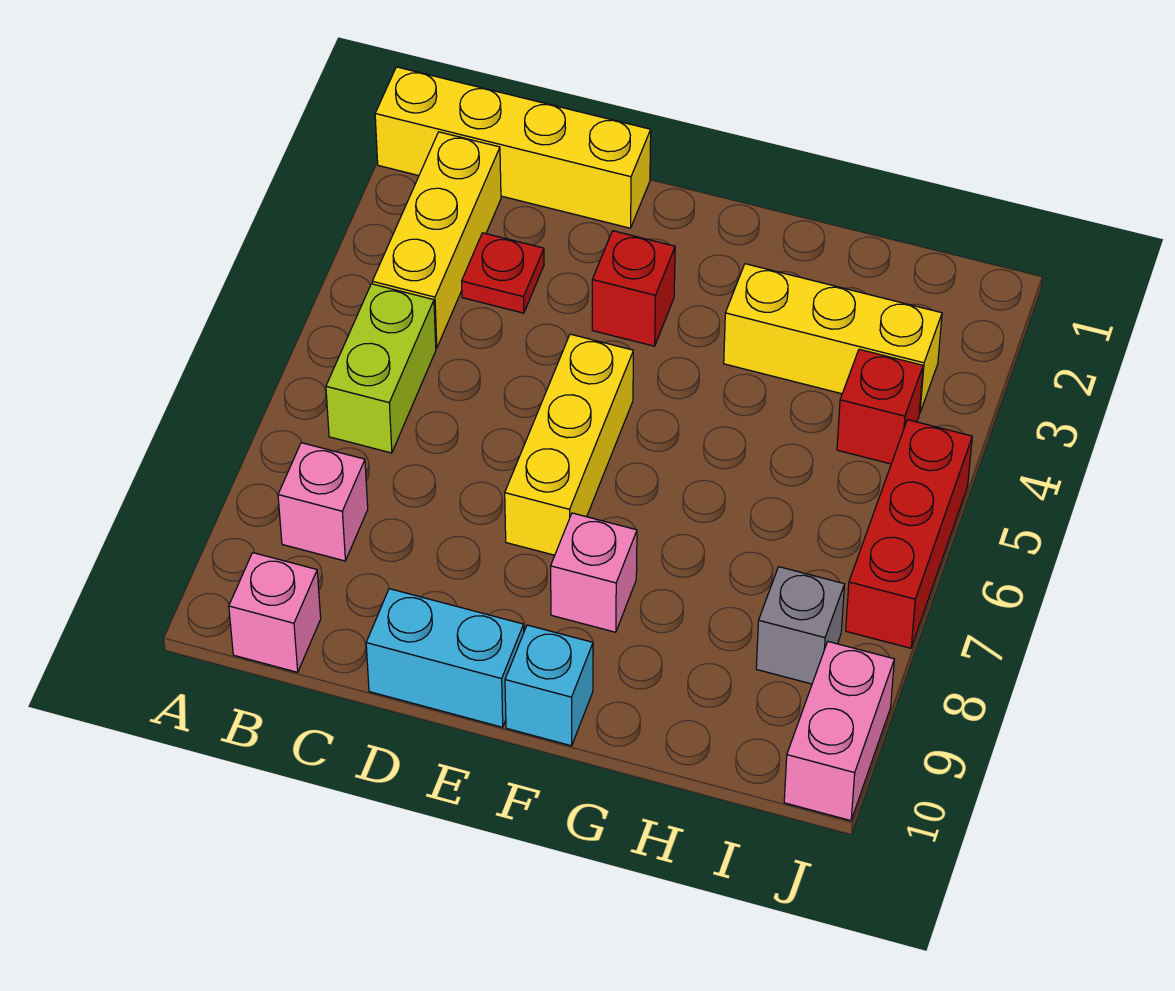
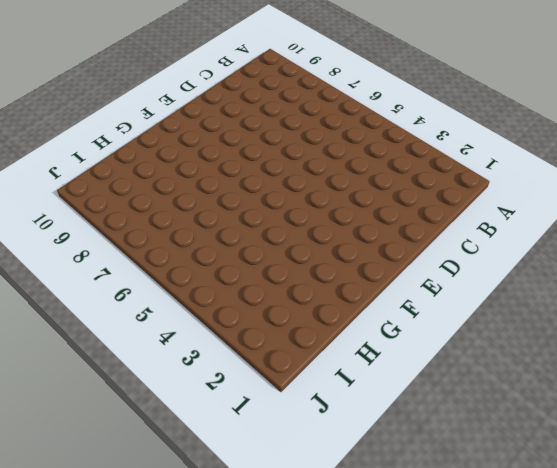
none -> yellow 1x4 brick [375,67,651,228]
none -> yellow 1x3 brick [372,132,501,348]
none -> lime 1x2 brick [326,284,436,453]

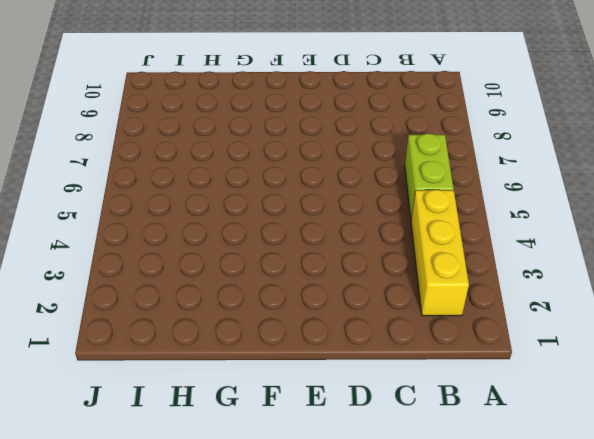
none -> yellow 1x4 brick [375,67,651,228]
none -> pink 1x1 brick [278,443,368,561]
none -> pink 1x1 brick [229,553,321,672]

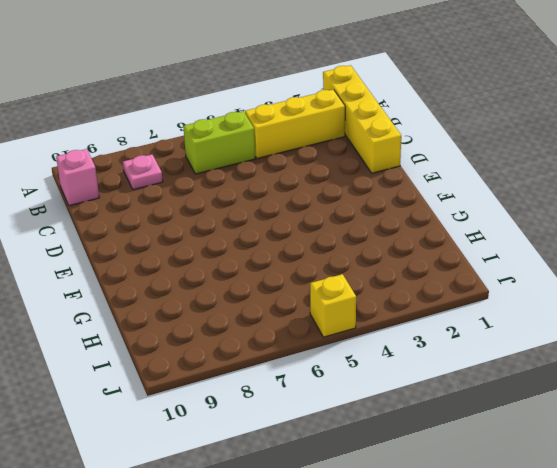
pink 1x1 plate [123,154,163,190] -> pink 1x1 brick [278,443,368,561]
yellow 1x1 brick [310,274,356,337] -> red 1x3 brick [846,420,972,648]
none -> red 1x1 plate [462,233,544,313]
none -> cyan 1x2 brick [366,589,524,727]
none -> red 1x1 brick [592,231,675,346]

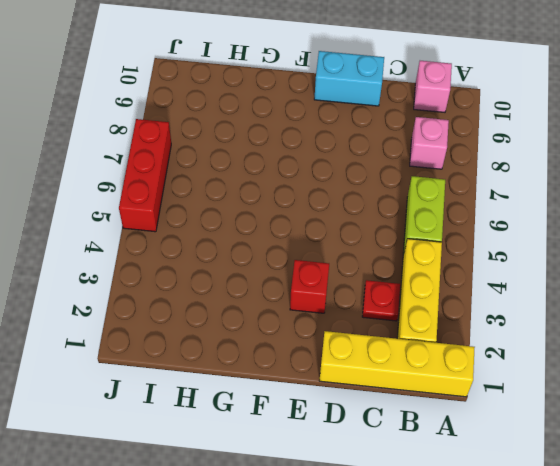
none -> yellow 1x3 brick [505,334,633,555]
none -> pink 1x1 brick [551,513,637,632]
none -> cyan 1x1 brick [505,625,593,746]

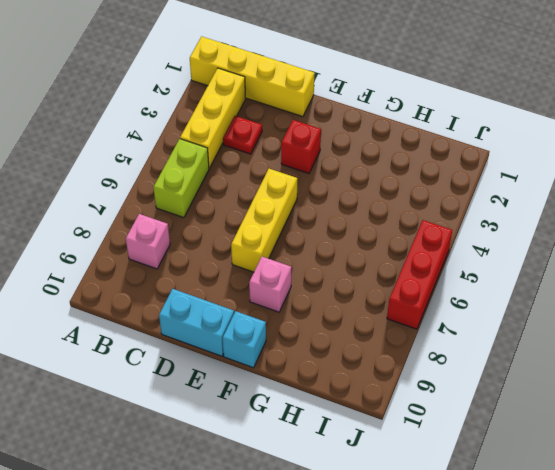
none -> pink 1x1 brick [229,553,321,672]
none -> yellow 1x3 brick [724,264,942,413]
none -> red 1x1 brick [837,349,923,464]

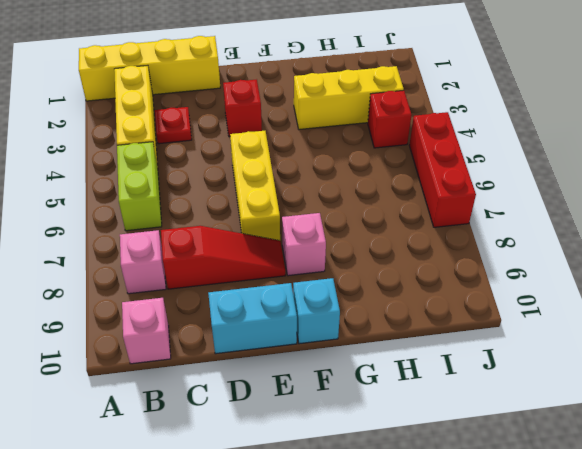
red 1x3 slope [161,226,285,289] -> none
none -> grey 1x1 brick [756,567,845,684]
none -> pink 1x2 brick [784,642,894,821]

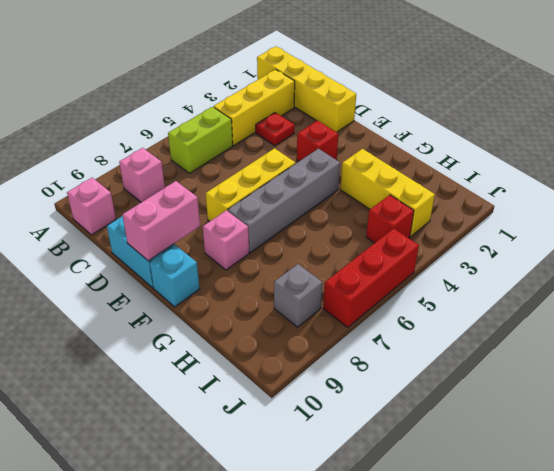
pink 1x2 brick [122,181,200,261] -> pink 1x2 brick moved to [784,642,894,821]
grey 1x4 brick [228,148,340,252] -> none

